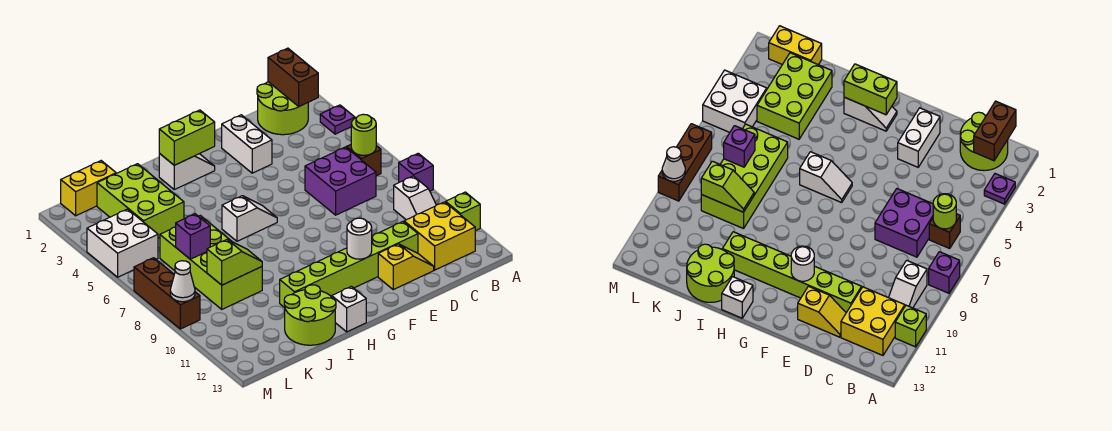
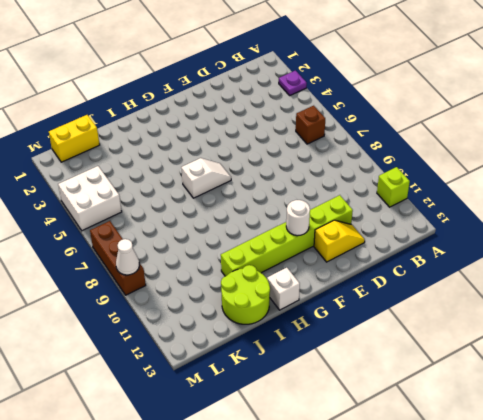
none -> purple 1x1 brick [399,153,433,191]
none -> lime 2x2 round brick [257,82,308,135]
none -> white 1x2 slope [394,176,436,220]

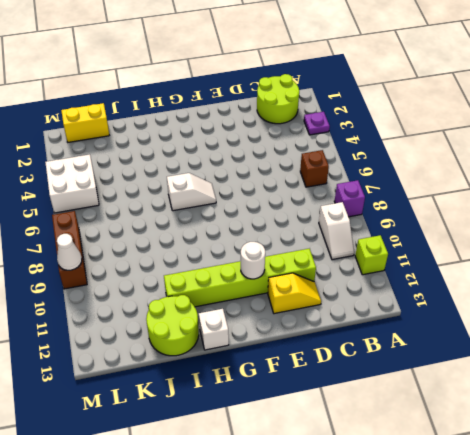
none -> yellow 2x2 brick [404,202,475,270]
none -> purple 2x2 brick [305,147,376,215]
none -> white 1x2 brick [222,115,272,173]

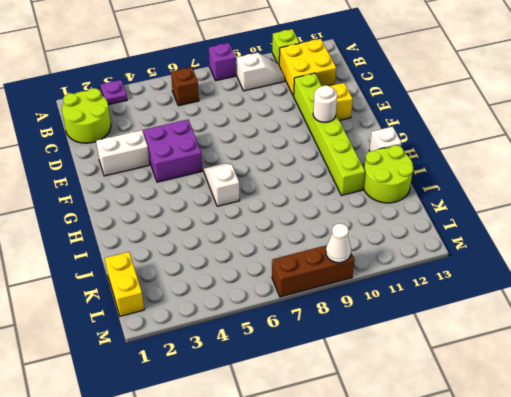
purple 2x2 brick [143,120,202,182] -> purple 2x2 brick moved to [305,147,376,215]
none -> white 1x2 slope [159,153,215,190]
none -> lime 2x3 brick [97,164,184,238]
none -> lime 2x4 brick [160,215,262,309]

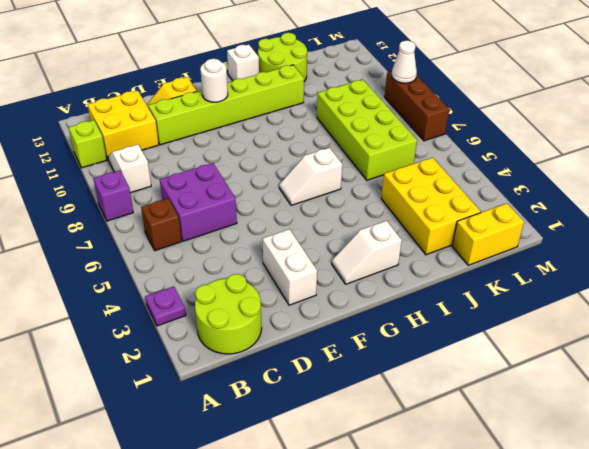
yellow 2x3 brick [381,158,481,255] -> lime 2x3 brick [97,164,184,238]
none -> white 2x2 brick [87,209,158,277]
none -> brown 1x2 brick [268,48,318,106]
none -> lime 1x1 round brick [351,114,376,155]

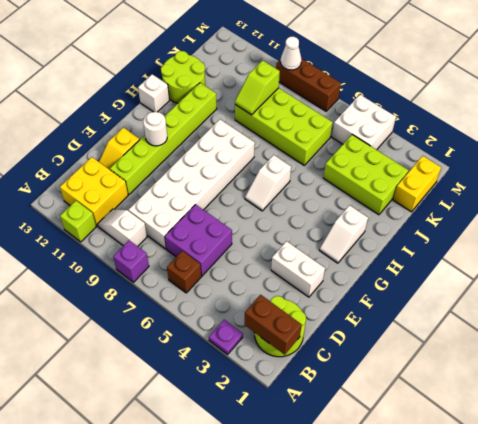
white 2x6 brick [128,120,255,249] -> none
none -> lime 1x1 round brick [351,114,376,155]
none -> lime 1x2 brick [159,110,215,165]
none -> purple 1x1 brick [176,214,210,259]

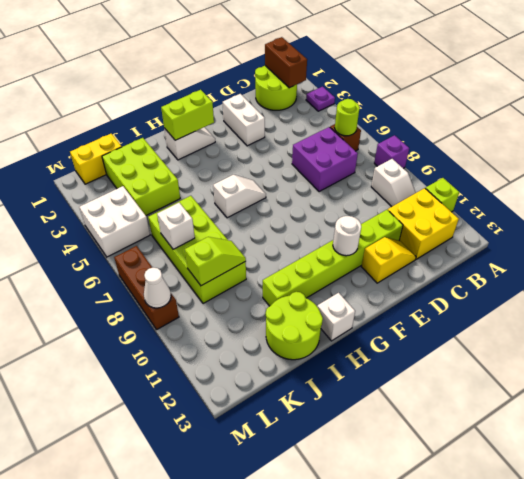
white 1x1 brick [157,203,195,249] -> purple 1x1 brick [176,214,210,259]

